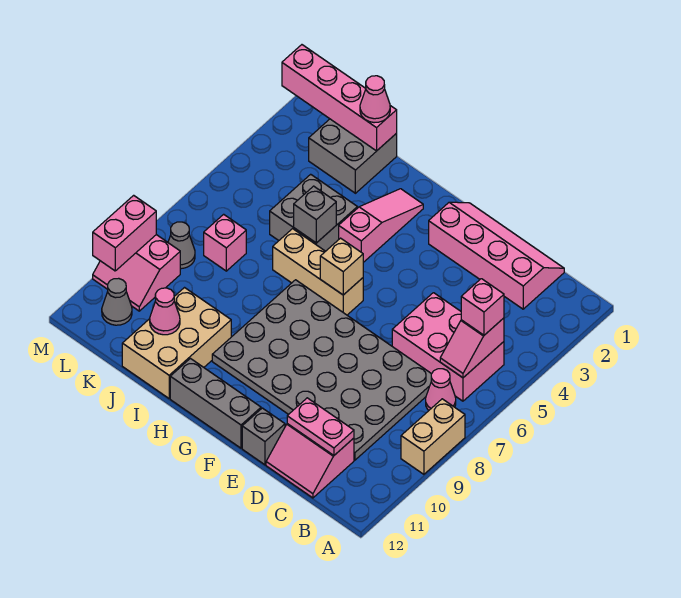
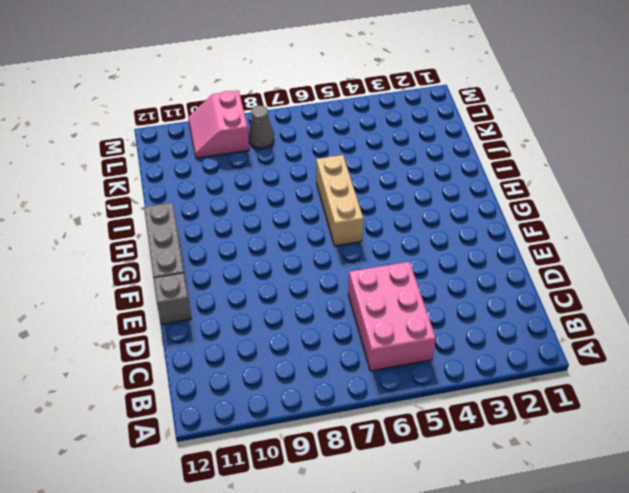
none -> tan 1x2 brick [401,399,465,474]
none -> pink 1x1 cone [426,369,456,410]
none -> pink 2x4 slope [429,202,564,309]

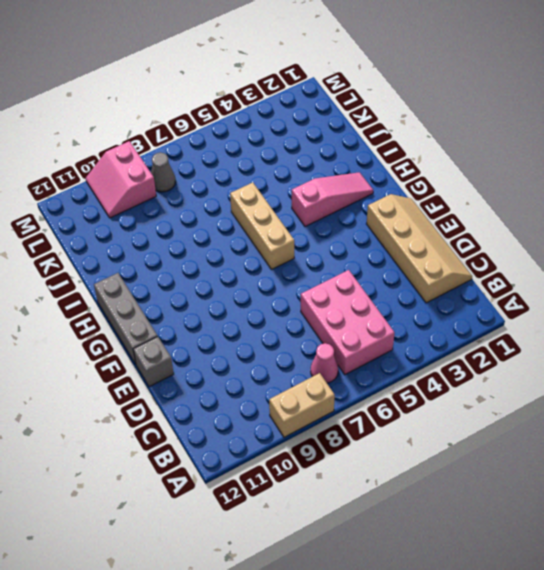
tan 2x4 slope [367,194,472,303] -> pink 2x4 slope [429,202,564,309]
none -> grey 4x6 plate [212,280,431,460]
none -> pink 2x2 slope [266,424,354,498]
none -> grey 2x2 brick [270,174,357,251]

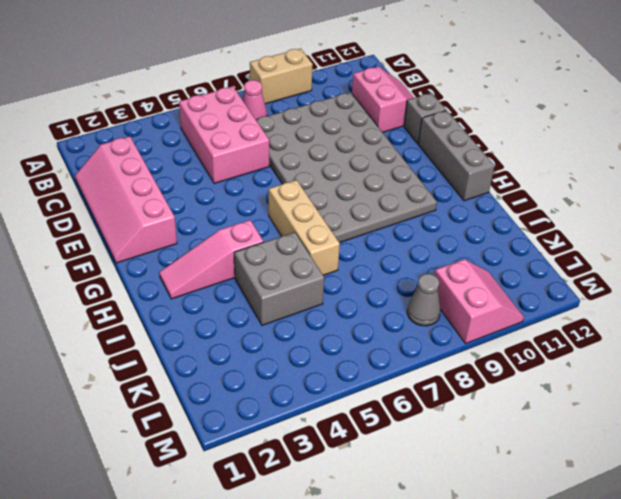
none -> tan 2x3 brick [122,288,231,398]
none -> grey 2x2 brick [309,119,397,193]
none -> pink 1x1 brick [204,214,246,271]

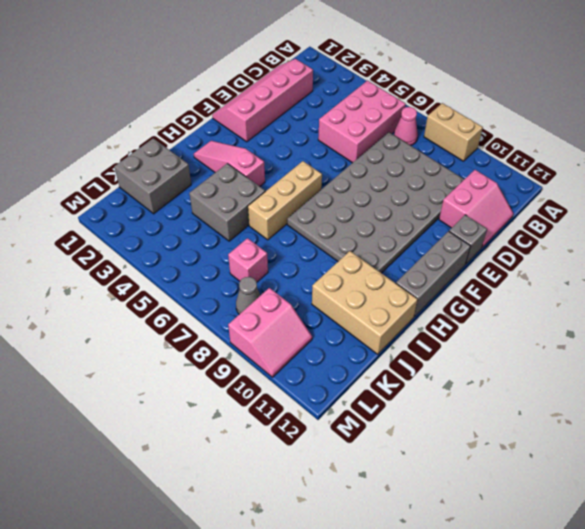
none -> grey 1x1 cone [102,278,132,325]
none -> pink 1x2 slope [440,318,504,378]
none -> pink 1x2 plate [287,398,354,455]

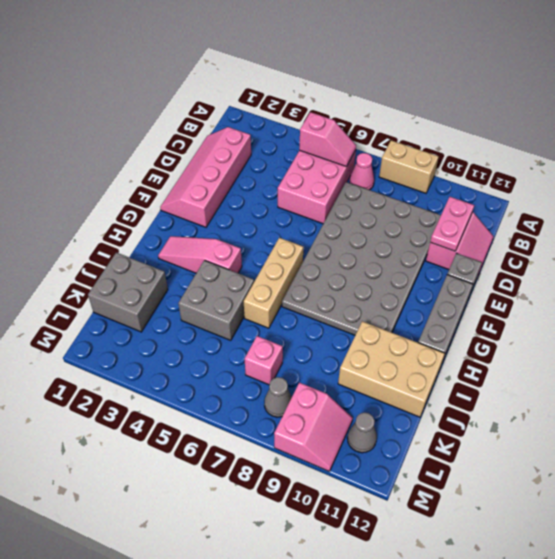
none -> tan 1x1 brick [320,238,363,295]
none -> grey 1x1 brick [294,186,336,243]
none -> pink 1x4 brick [282,45,397,151]

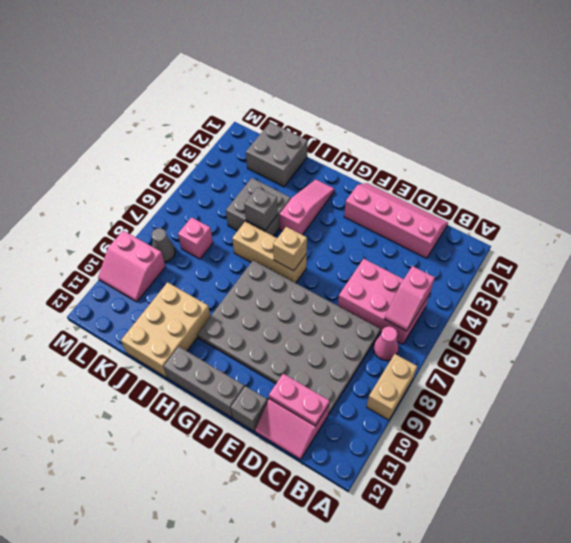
none -> grey 1x1 cone [102,278,132,325]
none -> pink 1x4 brick [282,45,397,151]
none -> pink 1x1 cone [150,288,180,335]

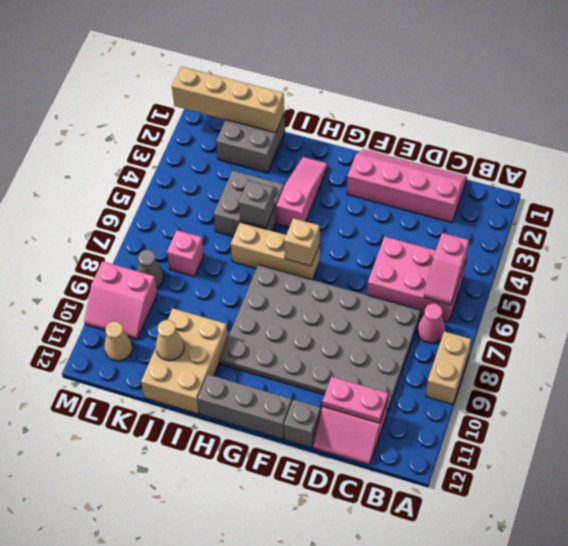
tan 1x4 brick [172,67,284,133] -> pink 1x4 brick [282,45,397,151]
tan 1x1 cone [156,320,184,361] -> pink 1x1 cone [150,288,180,335]
tan 1x1 cone [104,321,133,361] -> grey 1x1 cone [102,278,132,325]
none -> pink 1x2 brick [93,195,156,271]
none -> pink 1x1 brick [461,279,504,335]
none -> pink 1x1 cone [360,76,390,123]

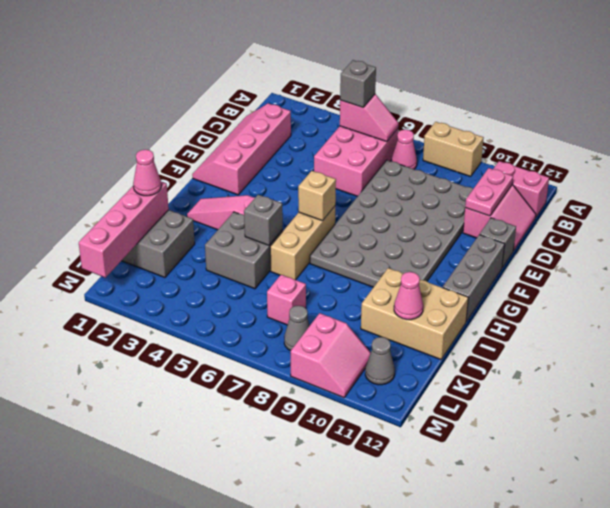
grey 1x1 brick [340,60,376,107] -> pink 1x1 brick [461,279,504,335]
pink 1x2 brick [493,161,549,218] -> pink 1x2 brick moved to [93,195,156,271]

